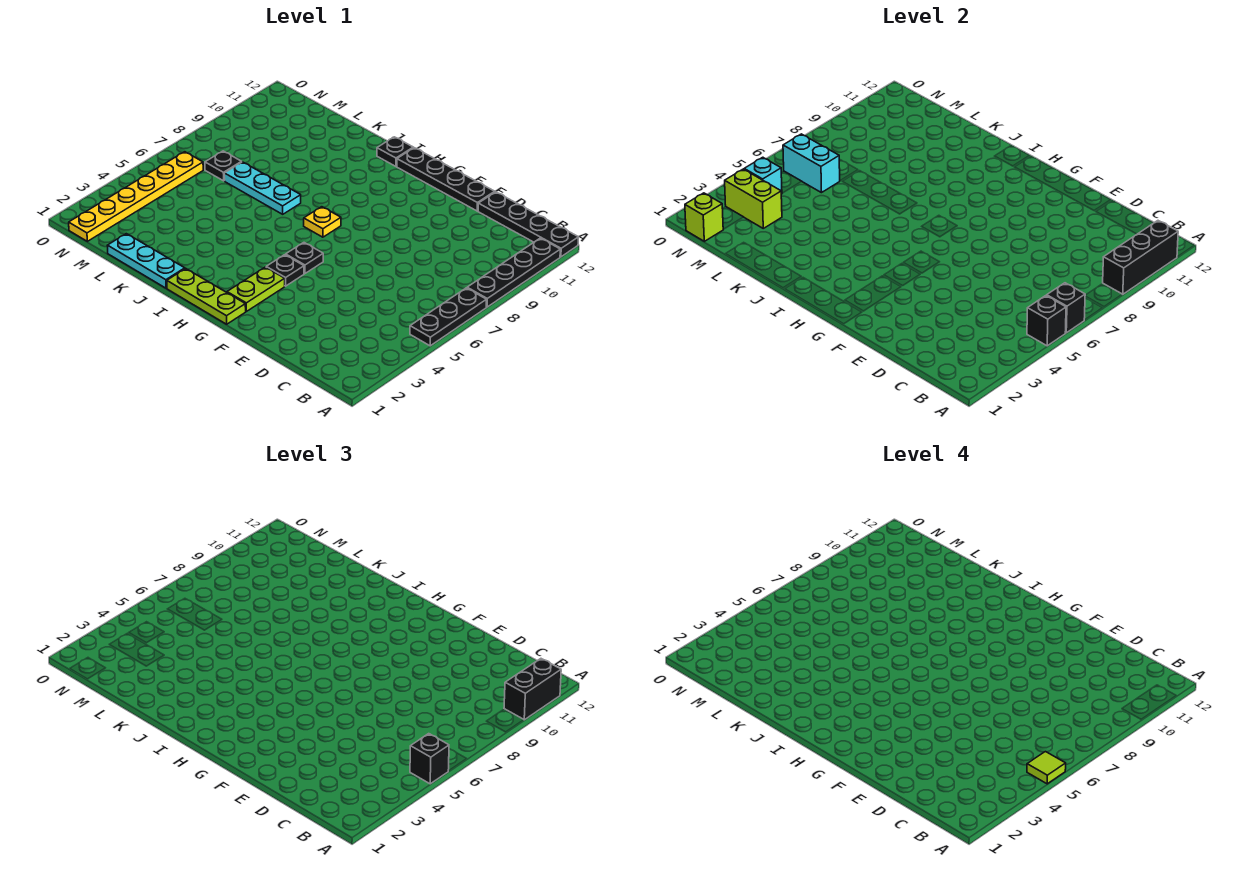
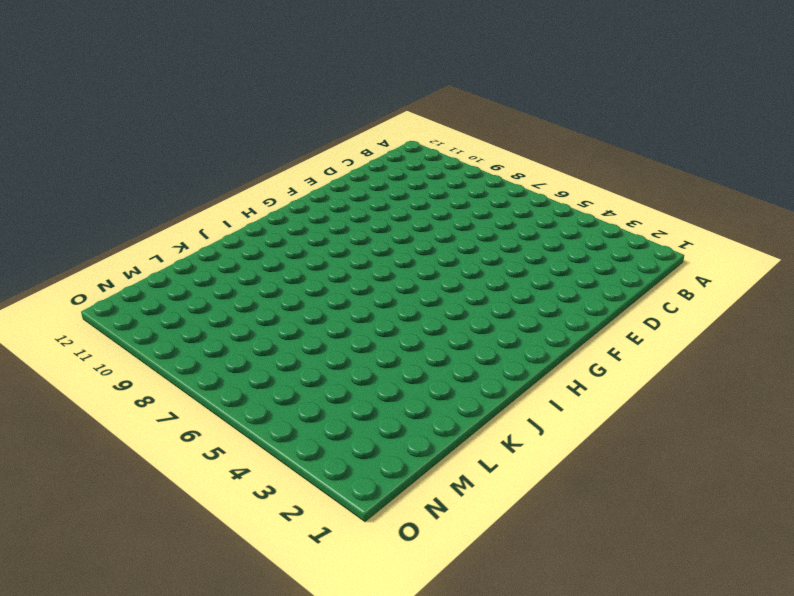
none -> black 1x3 plate [410,288,486,346]
none -> black 1x4 plate [467,238,560,307]
none -> black 1x4 plate [478,192,579,257]

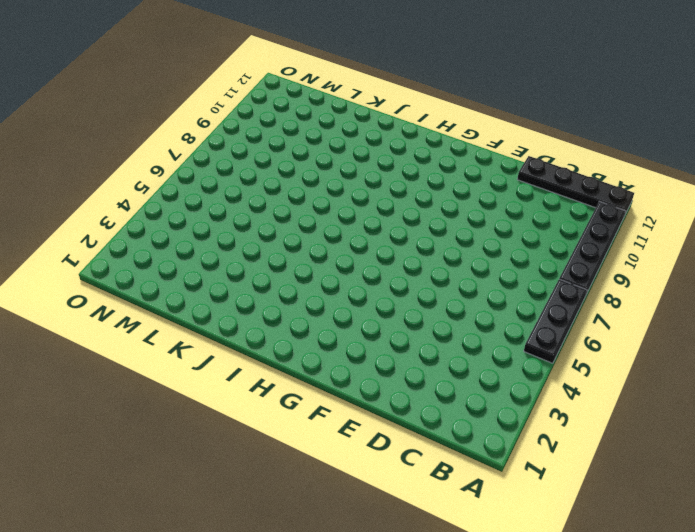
none -> black 1x4 plate [397,148,495,211]
none -> lime 1x3 plate [167,269,246,324]
none -> lime 1x2 plate [227,267,285,311]

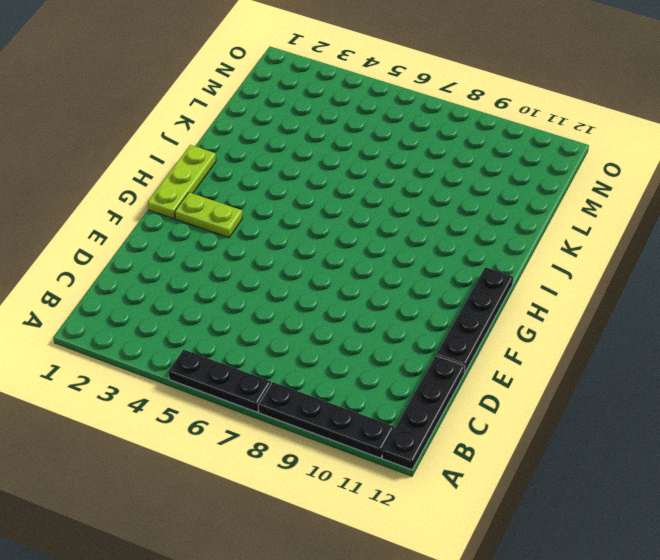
none -> black 1x1 plate [266,255,304,286]
none -> black 1x1 plate [286,243,323,273]
none -> yellow 1x1 plate [304,207,341,237]

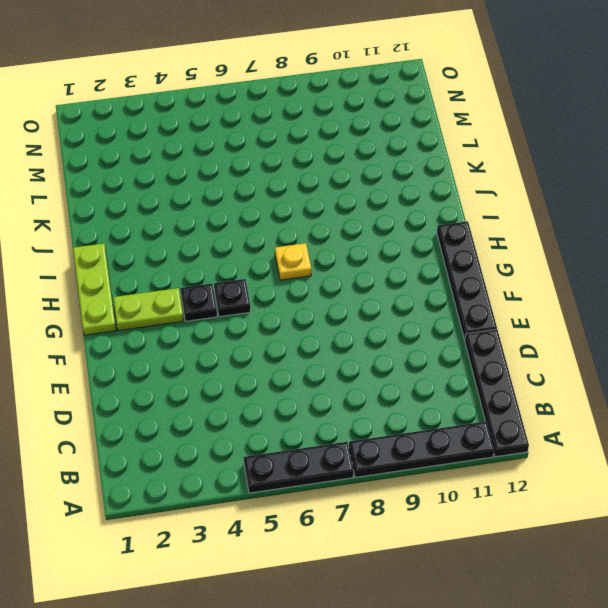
none -> black 1x1 plate [377,137,413,166]
none -> cyan 1x3 plate [107,234,185,288]
none -> cyan 1x3 plate [224,162,301,214]

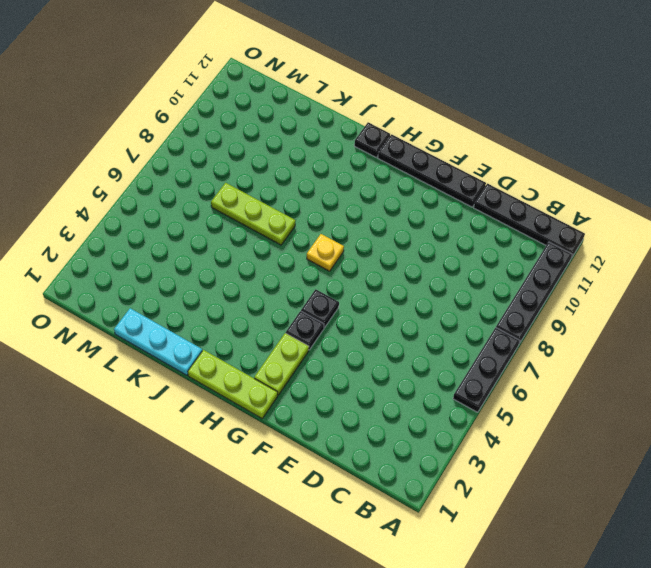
lime 1x3 plate [211,183,296,245] -> cyan 1x3 plate [224,162,301,214]
none -> black 1x1 plate [205,151,241,181]
none -> yellow 1x6 plate [69,152,203,241]
none -> black 1x1 brick [1027,296,1066,346]

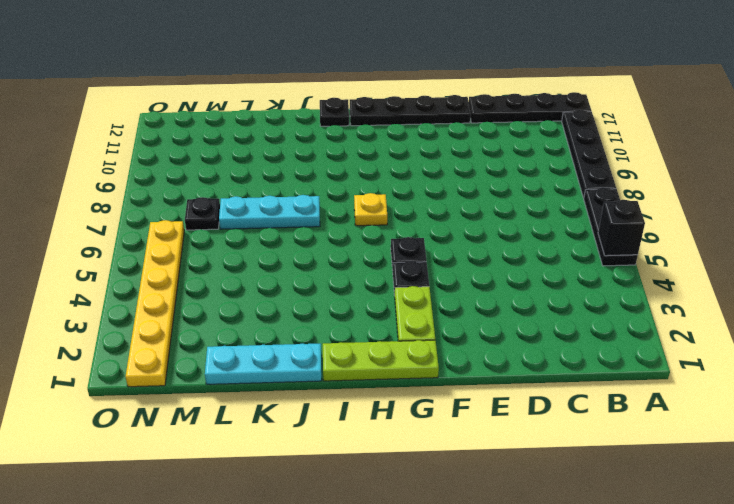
none -> black 1x1 brick [1047,283,1085,333]
none -> black 1x3 brick [1103,221,1178,294]
none -> lime 1x2 brick [725,169,782,228]

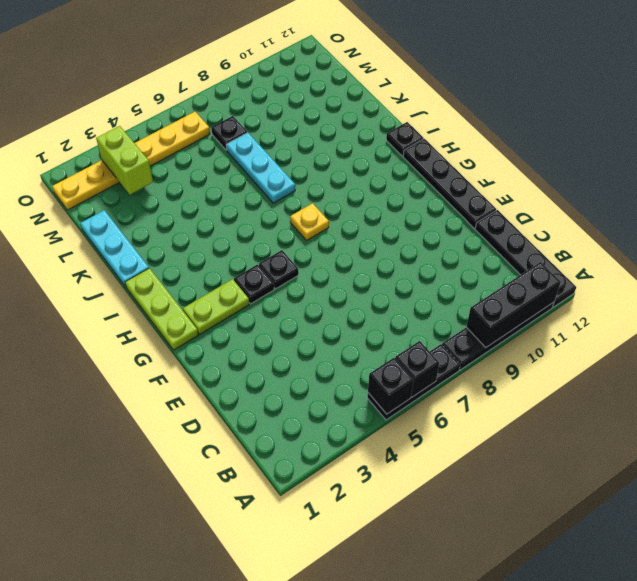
none -> cyan 1x2 brick [783,134,840,193]
none -> lime 1x1 brick [685,193,723,241]
none -> cyan 1x1 brick [744,157,782,194]

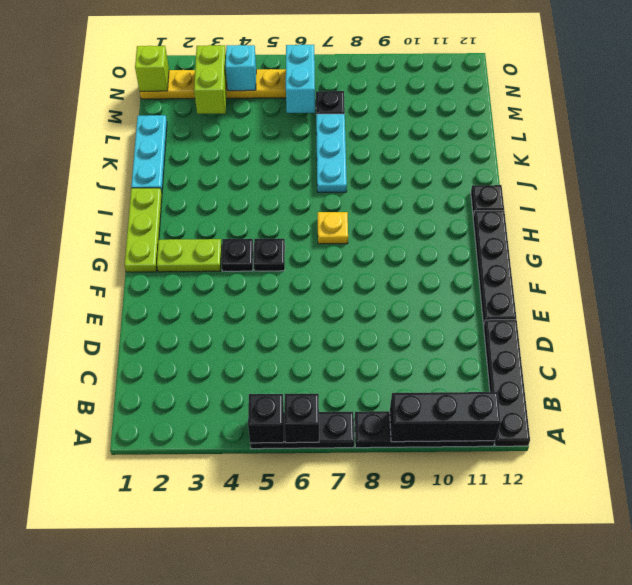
none -> black 1x1 brick [410,734,449,784]
none -> black 1x2 brick [504,659,561,720]
none -> lime 1x1 tile [1027,752,1066,784]

